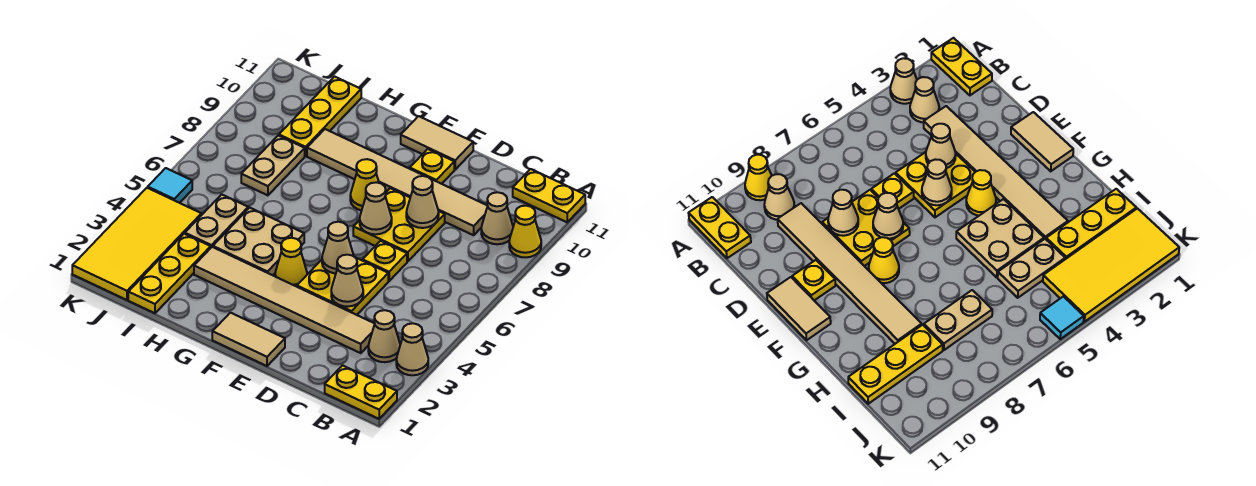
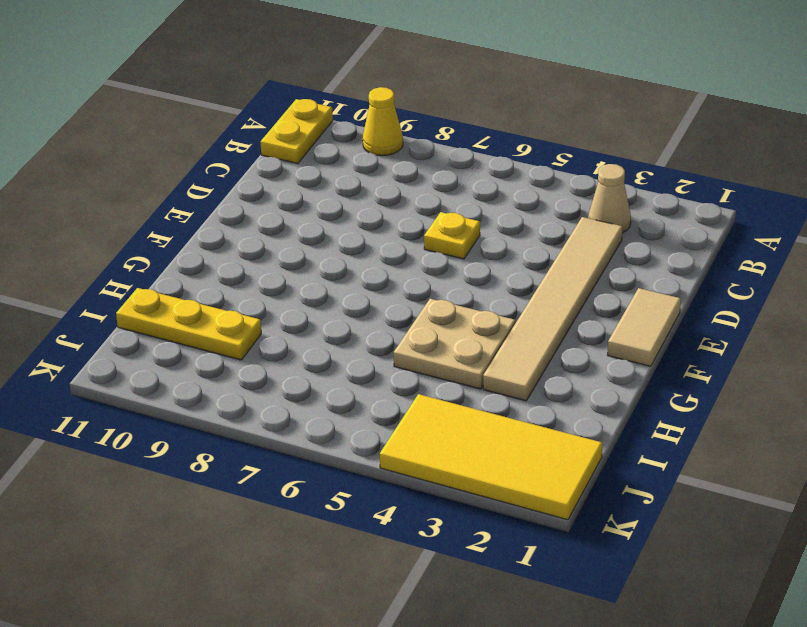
none -> yellow 1x2 plate [325,365,397,419]
none -> tan 1x1 cone [396,323,428,375]
none -> tan 1x1 cone [481,192,513,244]

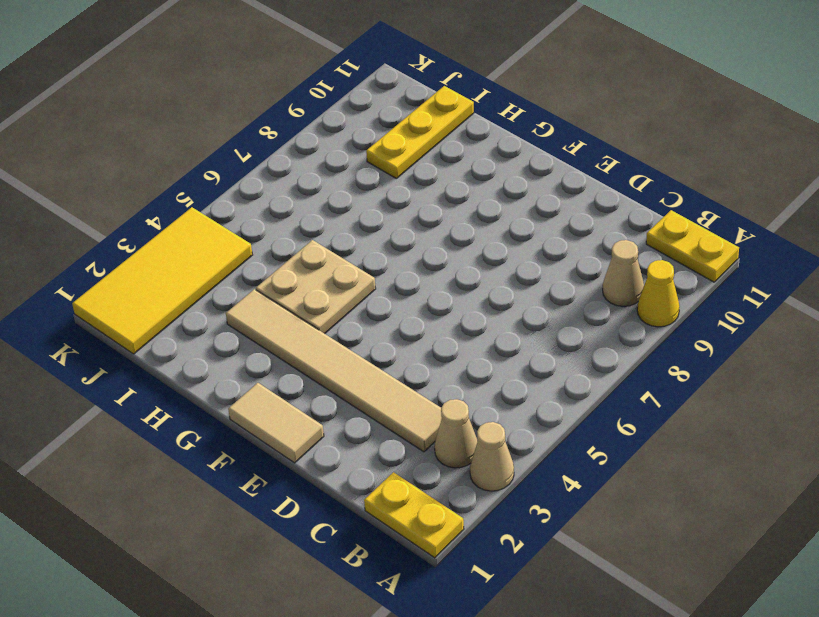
none -> tan 1x6 tile [307,129,487,235]
none -> yellow 2x2 plate [297,257,388,315]
none -> yellow 1x1 plate [363,241,407,281]

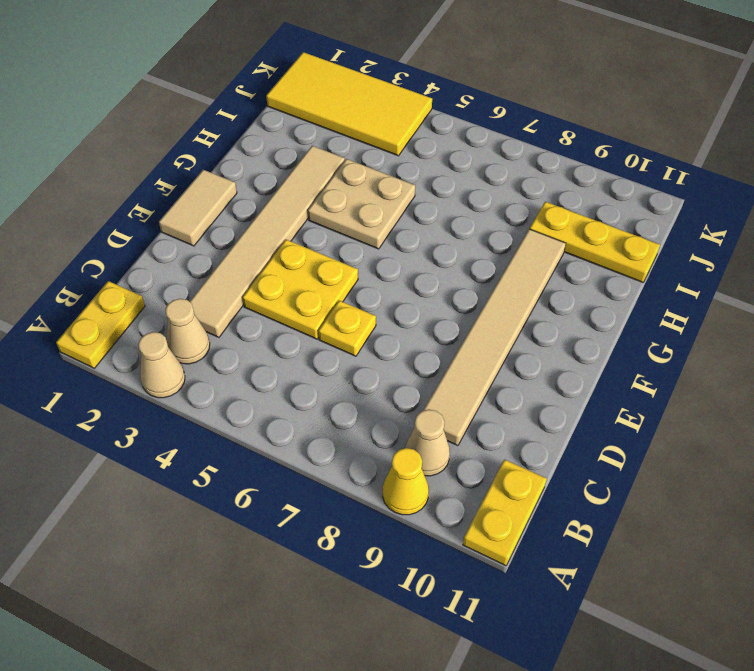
none -> yellow 2x2 plate [353,188,445,261]
none -> yellow 1x1 plate [410,149,454,184]
none -> tan 1x2 tile [401,116,473,169]

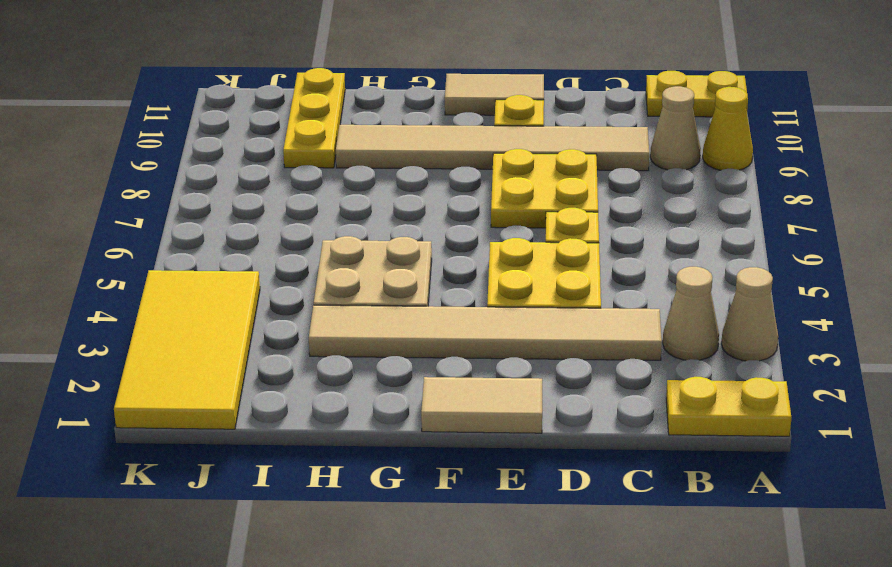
none -> yellow 1x1 cone [275,238,307,287]
none -> yellow 1x1 cone [350,159,379,211]
none -> yellow 1x3 plate [128,234,211,313]

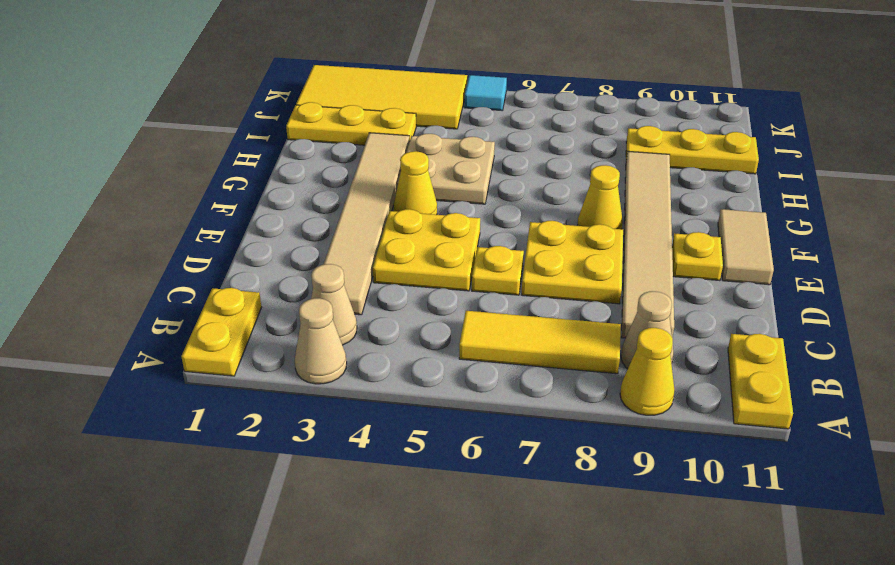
yellow 1x3 tile [459,311,621,374] -> none
none -> tan 1x2 tile [212,313,285,366]
none -> tan 1x2 plate [185,194,248,247]
none -> tan 1x2 plate [241,136,305,195]

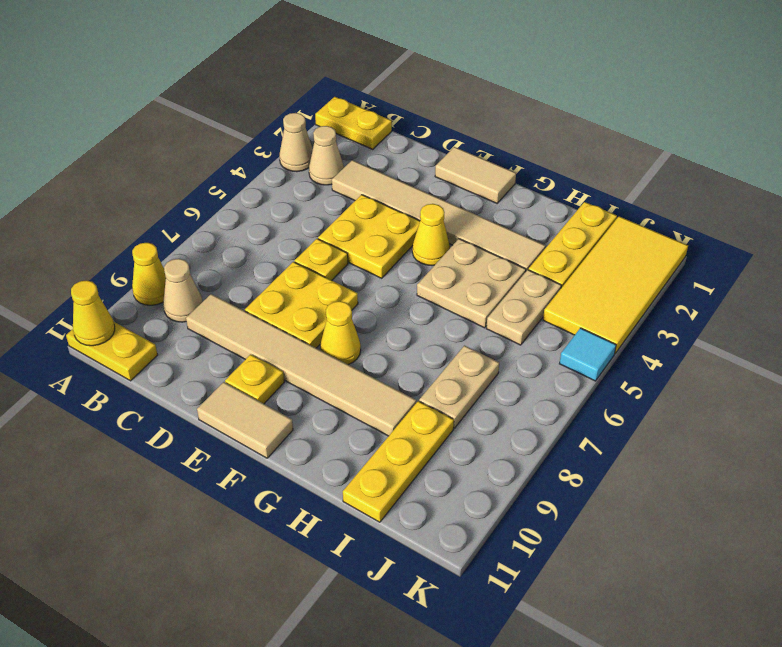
yellow 1x1 cone [71,280,115,346] -> none
none -> tan 1x1 cone [331,255,363,307]
none -> tan 1x1 cone [406,176,439,228]
none -> tan 1x1 cone [322,222,354,273]

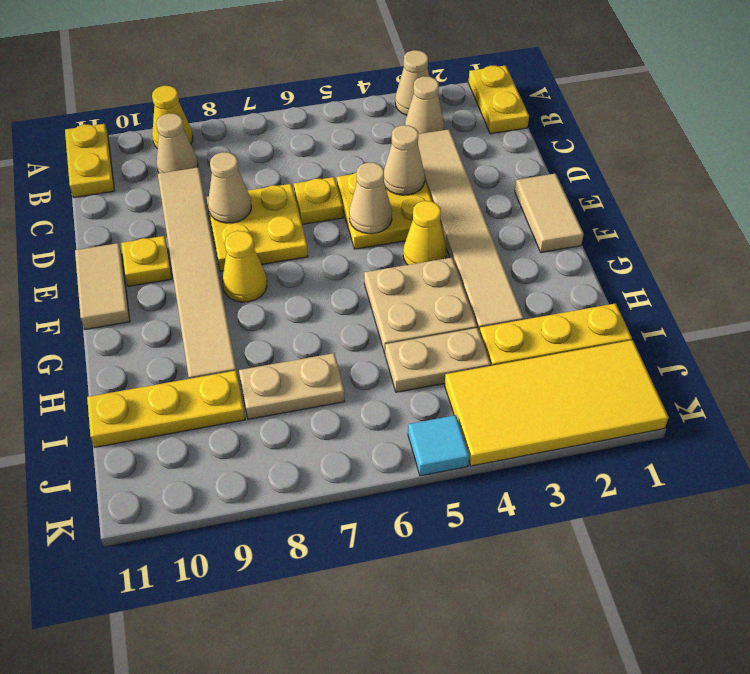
none -> tan 1x1 cone [360,182,392,234]

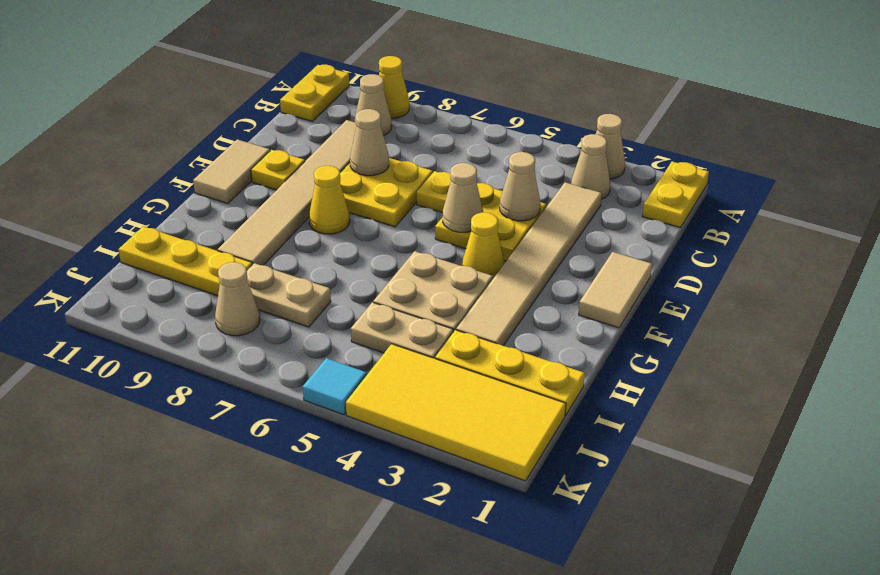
tan 1x1 cone [215,262,260,336] -> tan 1x1 cone moved to [360,182,392,234]

